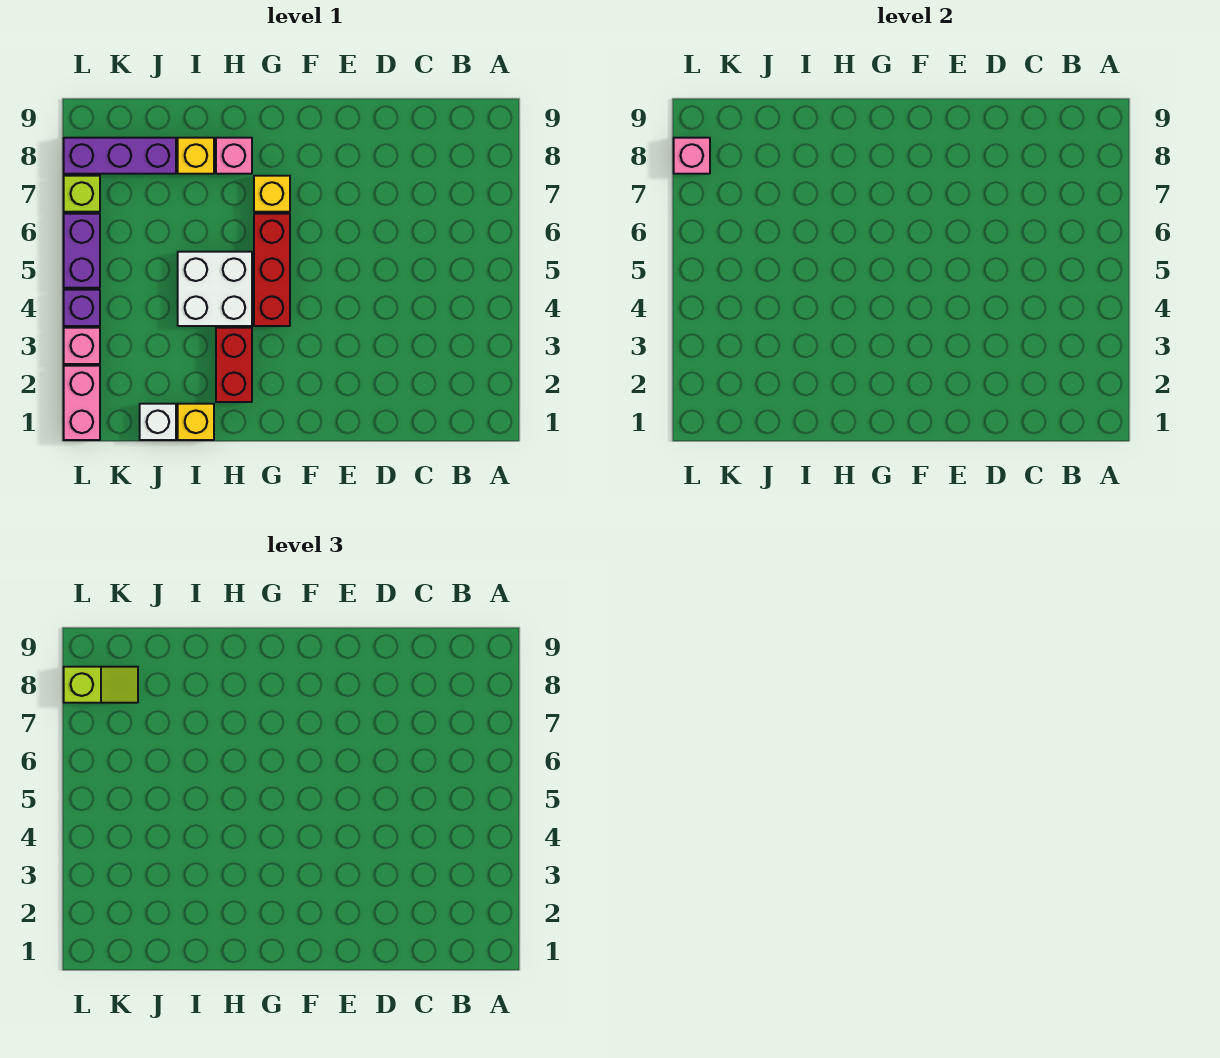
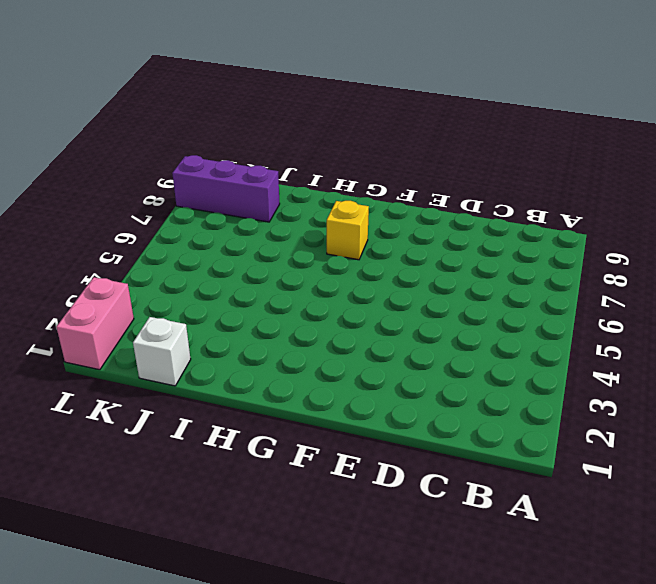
none -> red 1x3 brick [254,214,290,326]
none -> red 1x2 brick [216,328,252,402]
none -> white 2x2 brick [178,252,252,326]

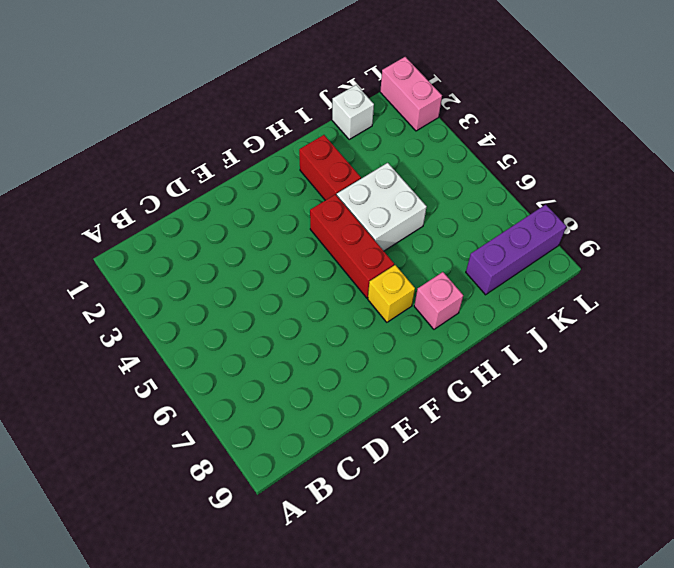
none -> yellow 1x1 brick [178,404,214,440]
none -> yellow 1x1 brick [178,138,214,174]
none -> pink 1x1 brick [64,328,100,364]

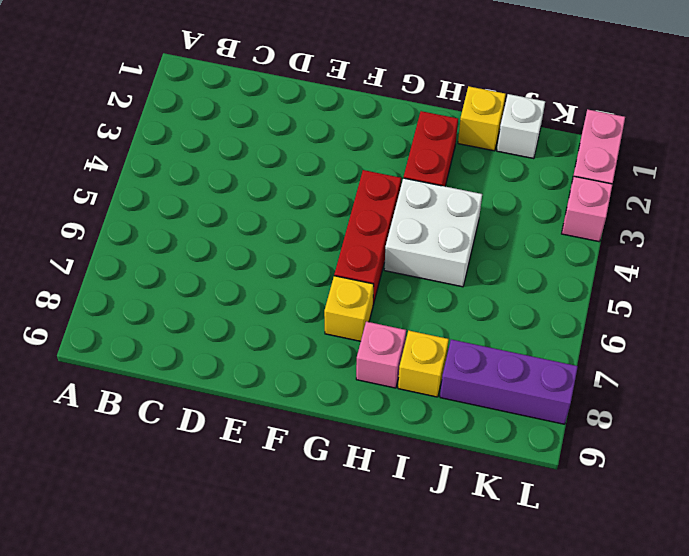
none -> purple 1x1 brick [64,290,100,326]
none -> purple 1x2 brick [64,214,100,288]
none -> lime 1x1 brick [64,176,100,212]

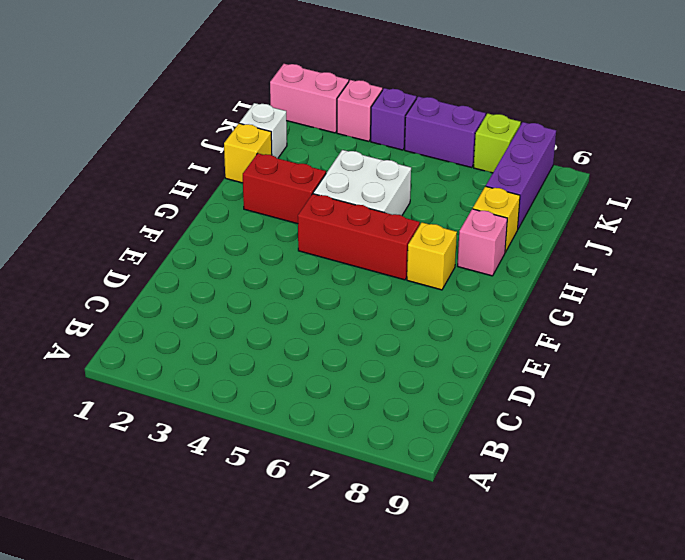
none -> pink 1x1 brick [674,138,710,174]
none -> lime 1x2 slope [64,667,138,703]

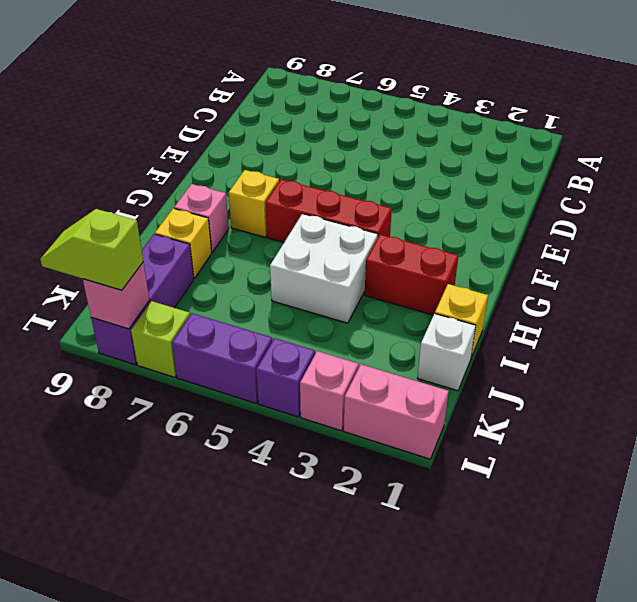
lime 1x2 slope [40,209,143,290] -> lime 1x2 slope turned to [64,667,138,703]

